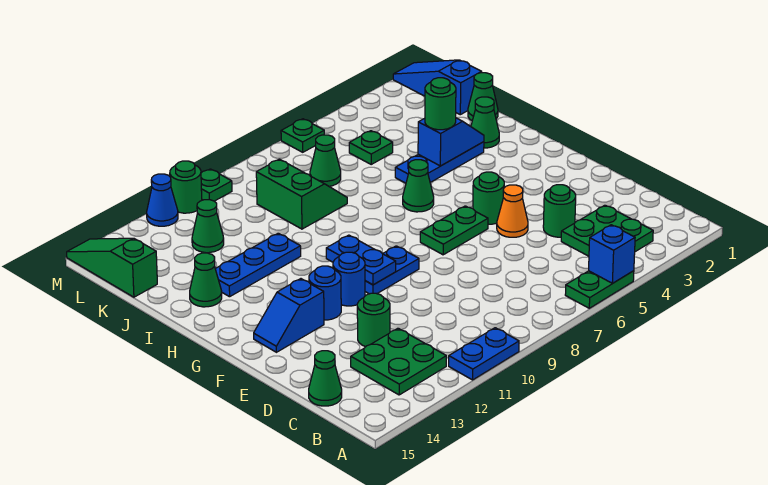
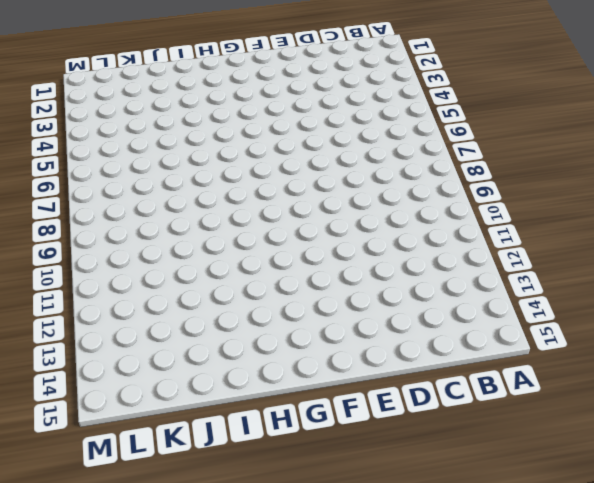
none -> green 1x2 plate [565,271,634,308]
none -> blue 1x2 plate [449,328,519,380]
none -> green 2x2 plate [561,205,653,256]
none -> green 2x2 plate [351,328,446,395]

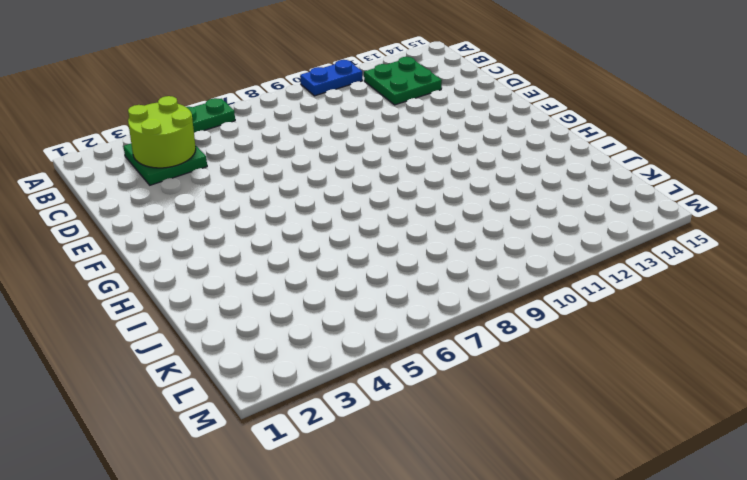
lime 2x2 round brick [128,96,196,168] -> none
none -> green 1x1 cone [309,351,342,406]
none -> green 1x1 round brick [543,185,576,237]
none -> green 1x1 round brick [357,293,390,347]
none -> orange 1x1 cone [497,185,528,237]

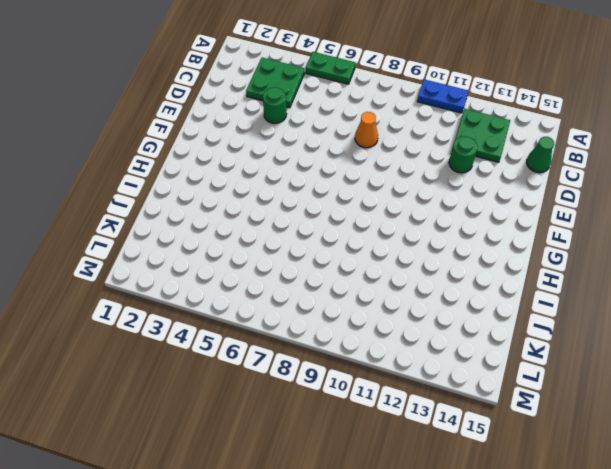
orange 1x1 cone [355,112,378,148] -> orange 1x1 cone moved to [497,185,528,237]
none -> green 1x1 round brick [473,172,504,224]
none -> green 1x2 plate [420,206,488,255]
none -> blue 1x2 plate [365,246,419,294]
none -> blue 1x1 round brick [333,252,365,306]

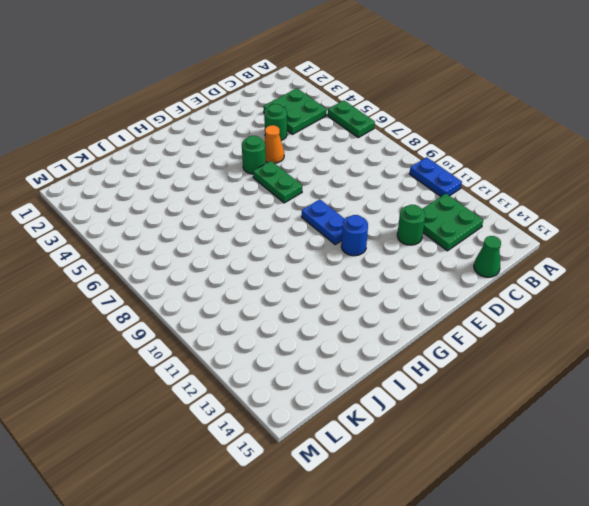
none -> blue 1x1 round brick [309,266,341,320]
none -> blue 1x2 slope [254,279,324,352]
none -> green 1x1 cone [403,160,434,212]
none -> green 1x1 cone [471,97,499,148]

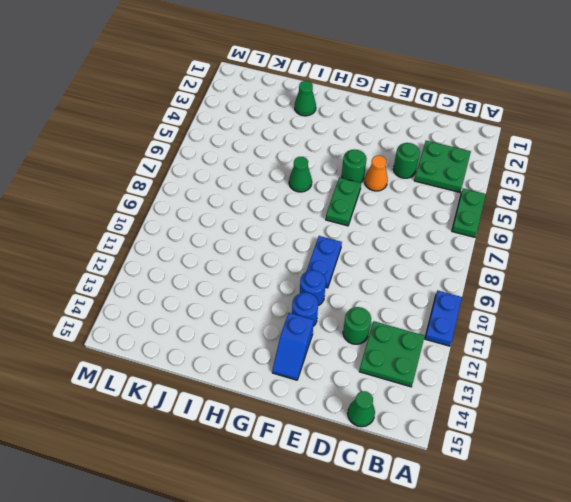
none -> blue 1x3 plate [395,142,484,183]
none -> blue 1x3 plate [215,233,301,297]
none -> green 1x1 cone [190,253,222,307]
none -> green 1x1 cone [468,73,498,120]

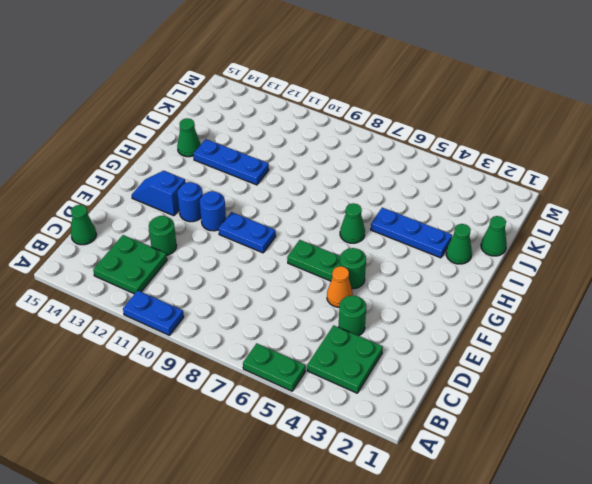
none -> green 2x2 slope [256,159,347,229]
none -> blue 1x3 slope [393,60,482,115]
none -> green 1x1 plate [349,131,393,164]
none -> green 1x1 cone [310,135,341,186]

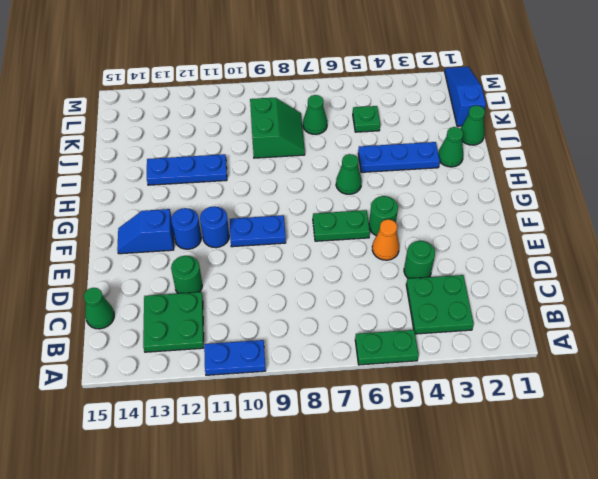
none -> green 1x1 cone [190,253,222,307]
none -> green 1x1 cone [192,200,224,253]
none -> green 1x3 slope [67,238,157,297]
none -> green 1x1 plate [281,119,324,152]

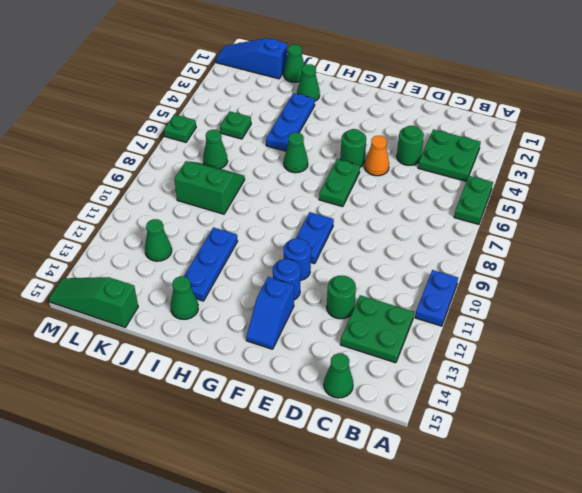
none -> green 1x1 plate [201,169,232,201]
none -> green 1x1 round brick [170,161,202,213]
none -> blue 1x1 cone [147,174,178,226]
none -> blue 1x1 brick [589,225,635,283]

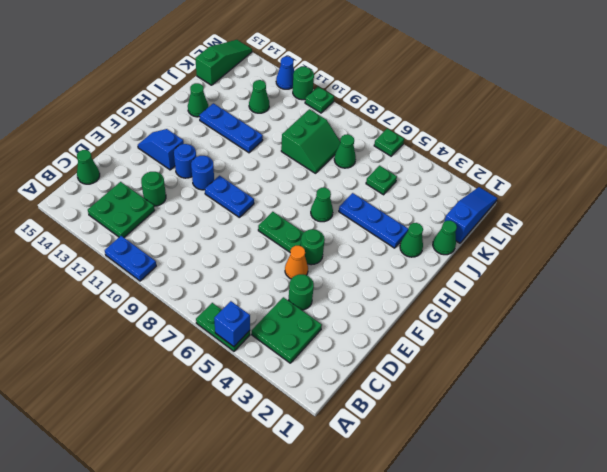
none -> blue 1x2 plate [326,235,396,285]
none -> blue 1x2 slope [418,118,484,166]
none -> green 1x1 round brick [425,78,456,130]

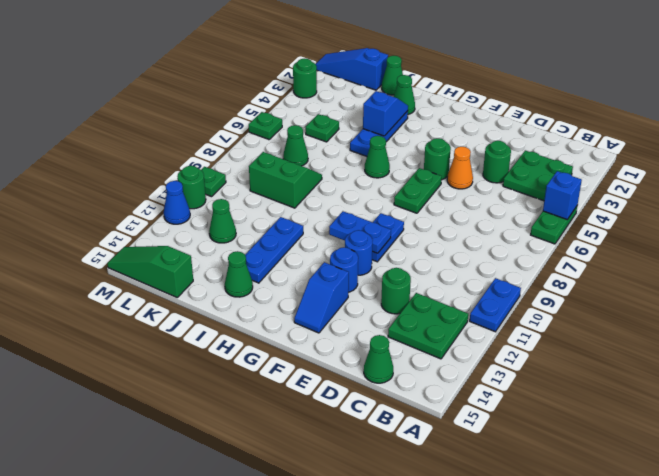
green 1x1 round brick [293,59,317,98] -> green 1x1 round brick moved to [425,78,456,130]

